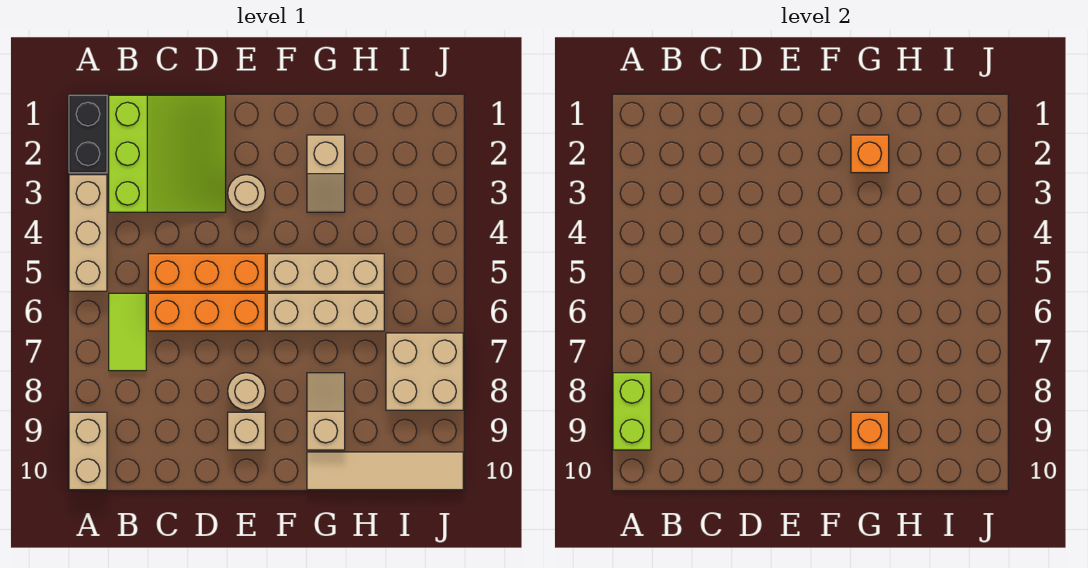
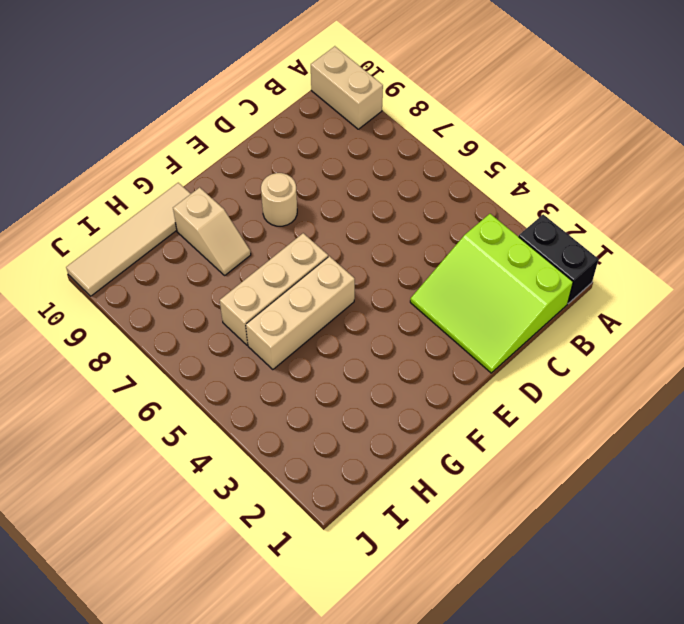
none -> tan 1x3 brick [69,175,107,291]
none -> lime 1x2 tile [109,293,146,371]
none -> orange 1x3 brick [148,254,265,291]

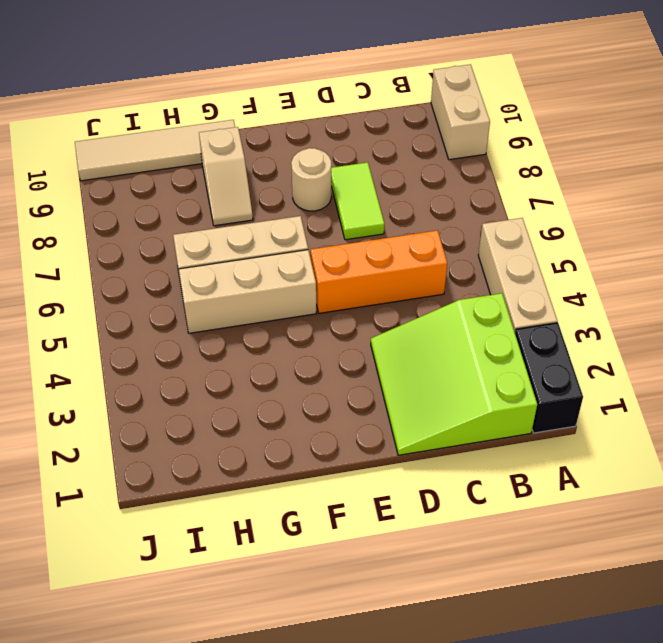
lime 1x2 tile [331,162,384,240] -> lime 1x2 tile moved to [109,293,146,371]
none -> orange 1x3 brick [148,293,265,331]
none -> tan 1x1 round brick [228,175,265,212]
none -> tan 1x1 brick [228,412,265,450]

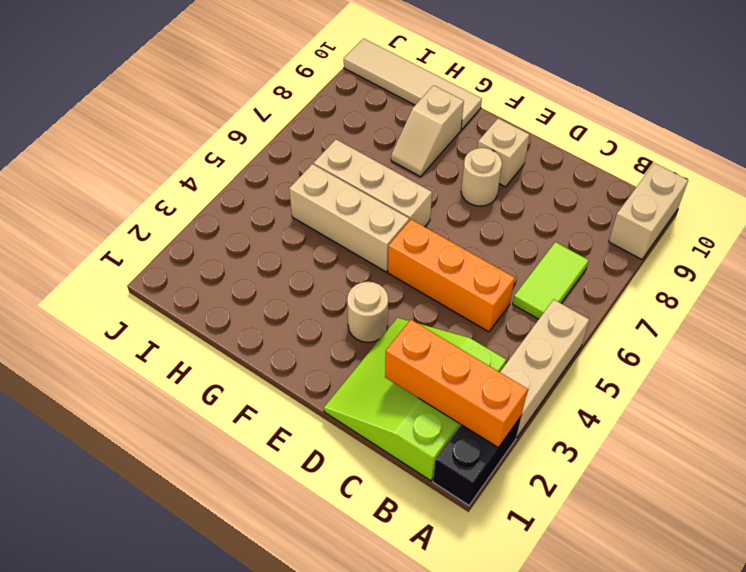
orange 1x3 brick [385,320,528,448] -> orange 1x3 brick moved to [148,293,265,331]
none -> tan 1x2 slope [307,135,345,212]
none -> tan 2x2 brick [386,333,463,410]
none -> lime 1x2 brick [613,373,651,450]

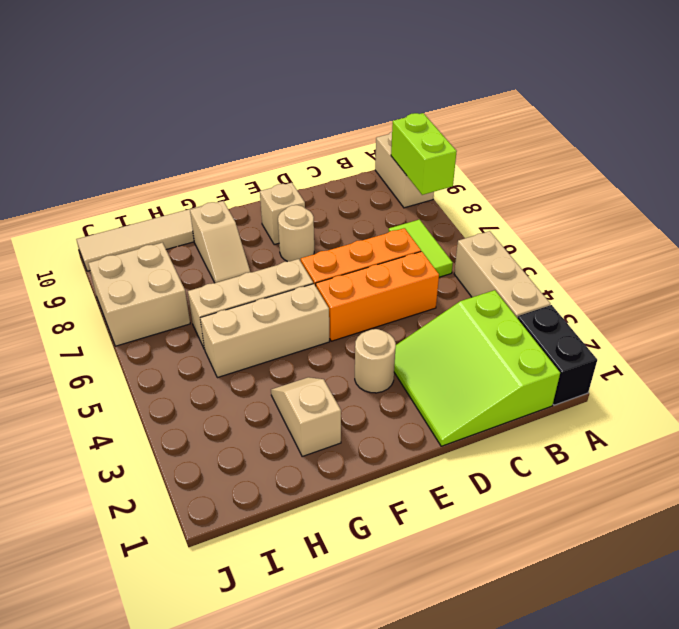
none -> orange 1x1 brick [851,135,889,173]
none -> orange 1x1 brick [851,412,889,450]

